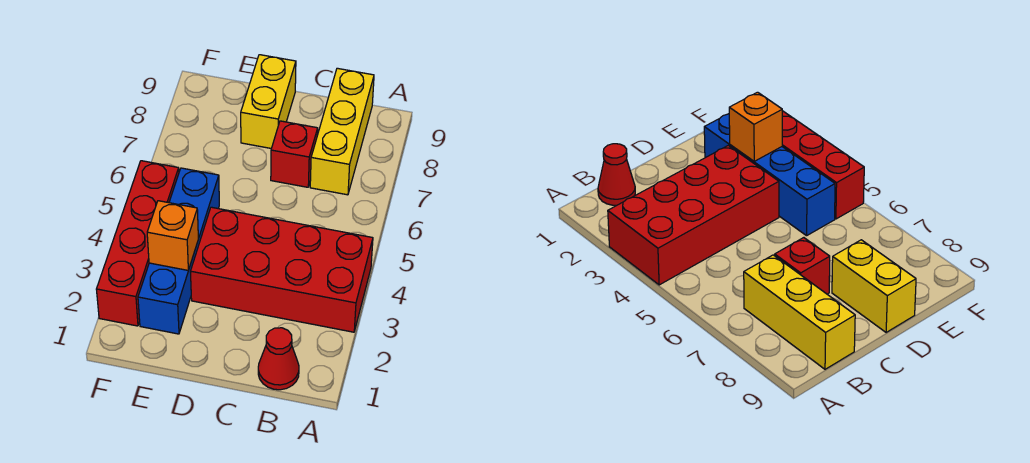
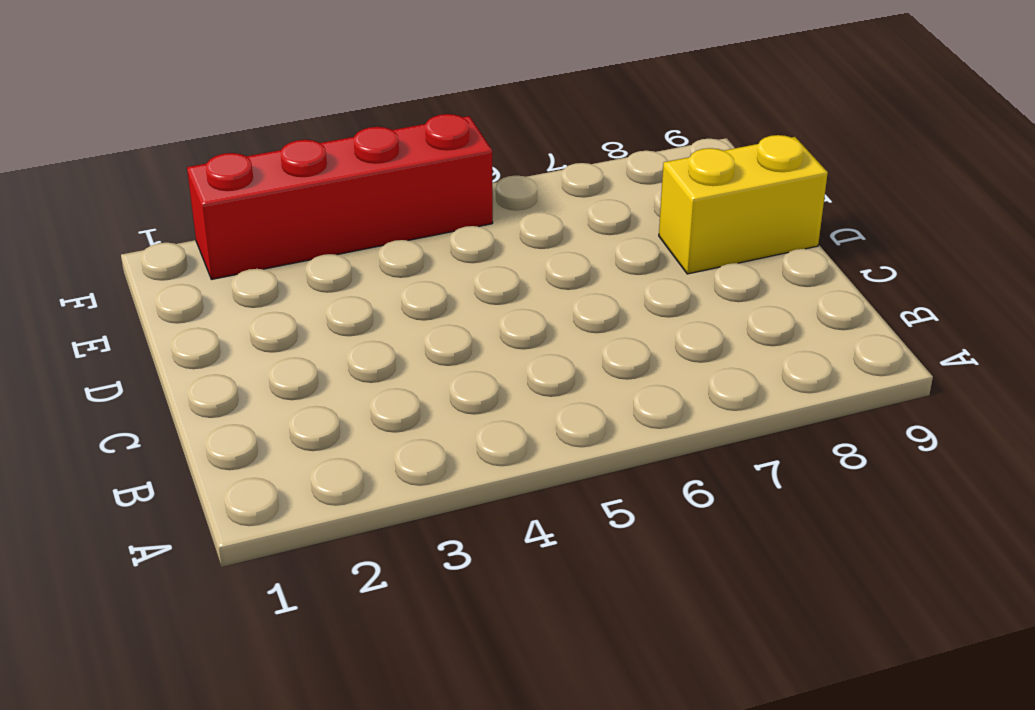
none -> red 2x4 brick [190,207,373,332]
none -> red 1x1 cone [258,328,299,390]

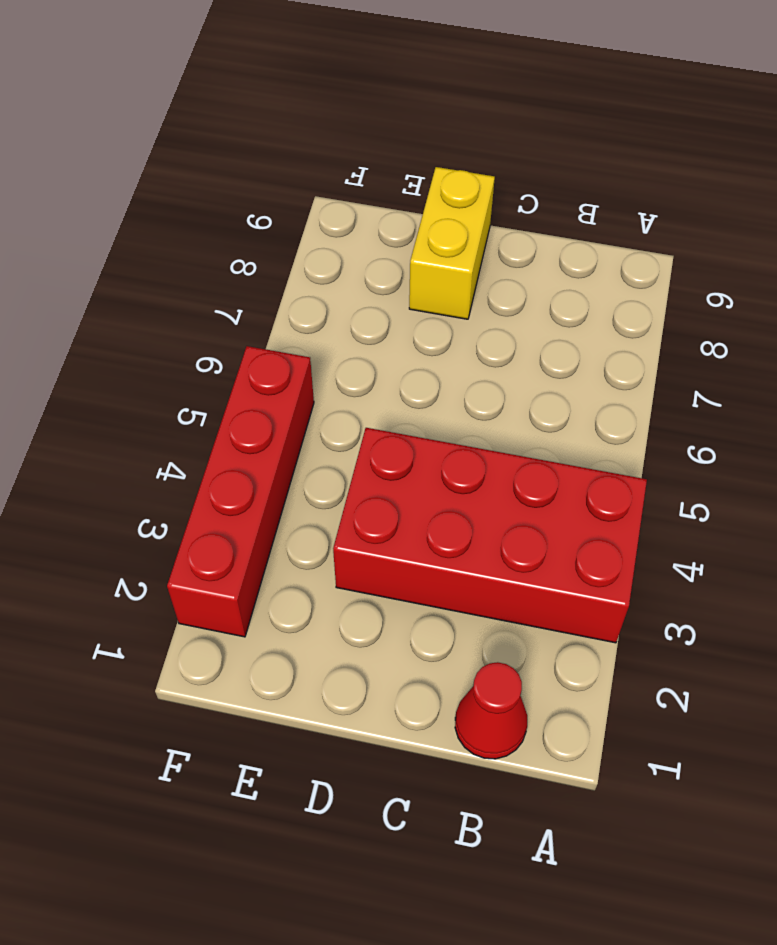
none -> yellow 1x3 brick [310,68,374,195]
none -> red 1x1 brick [271,121,318,187]

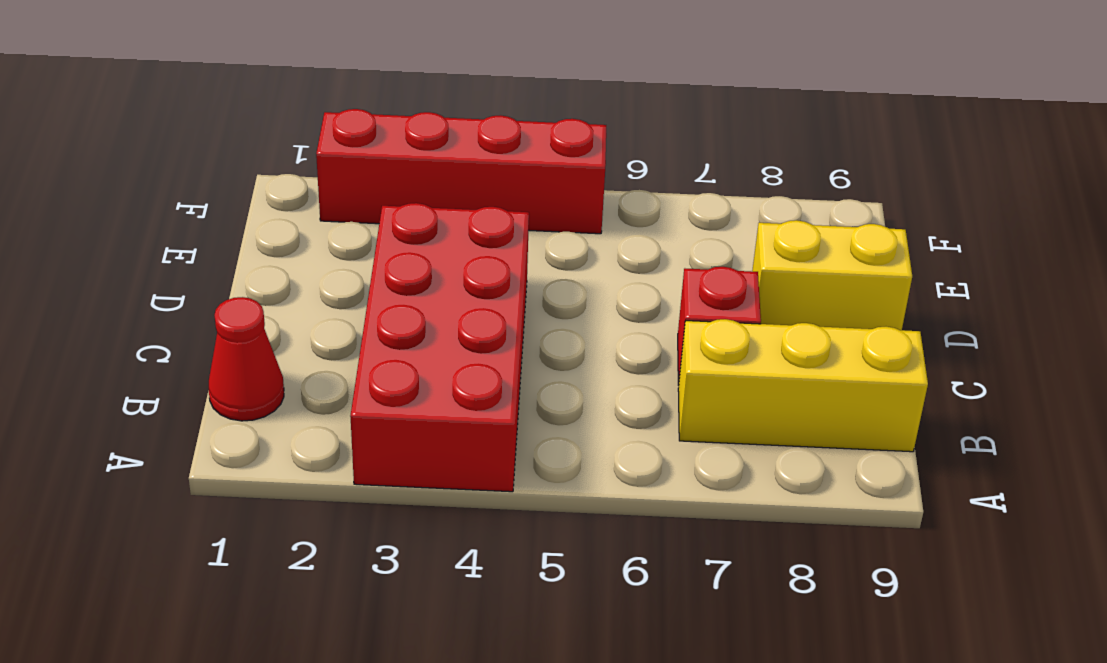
none -> blue 1x4 brick [138,168,219,334]
none -> orange 1x1 brick [147,201,198,270]

